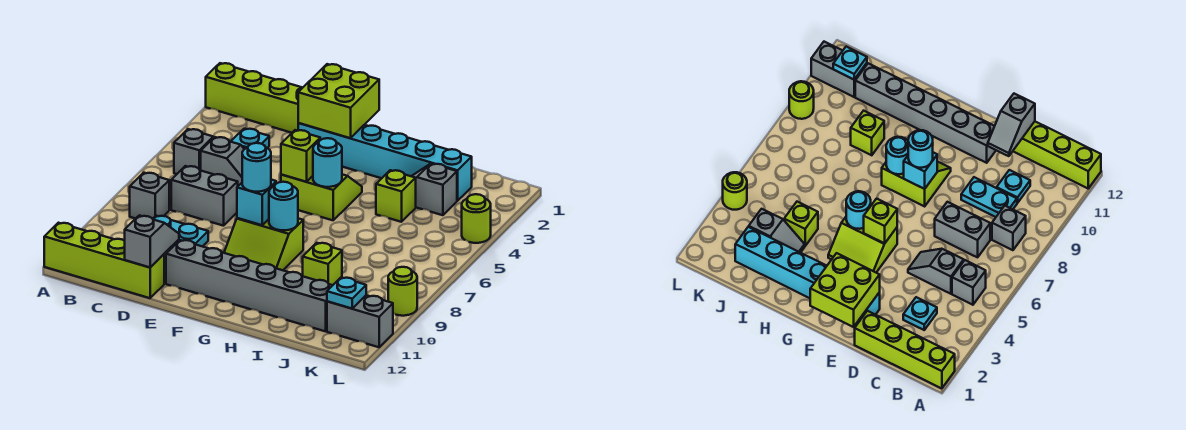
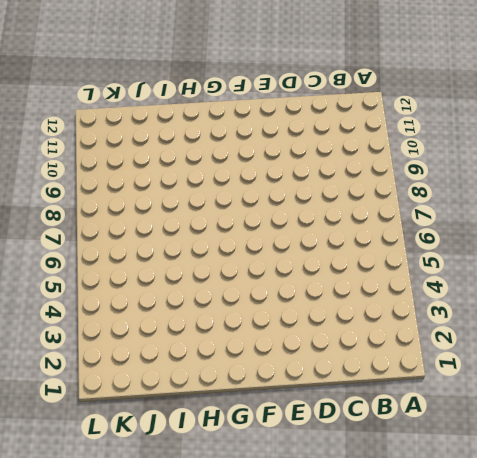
none -> lime 1x4 brick [206,63,302,133]
none -> lime 1x4 brick [44,223,164,298]
none -> grey 1x1 brick [174,129,213,174]

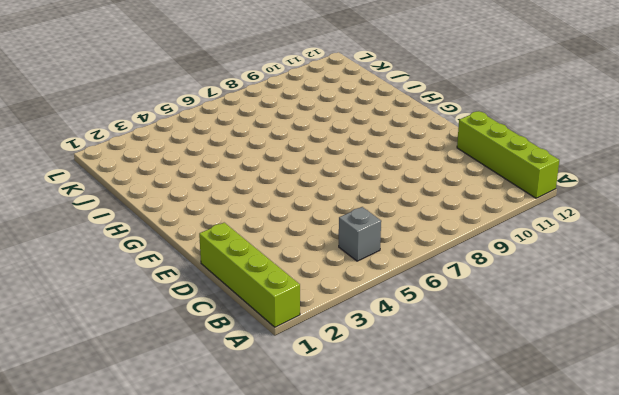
none -> grey 1x1 brick [130,173,169,219]
none -> cyan 1x1 plate [231,129,269,149]
none -> grey 1x2 slope [201,137,244,186]

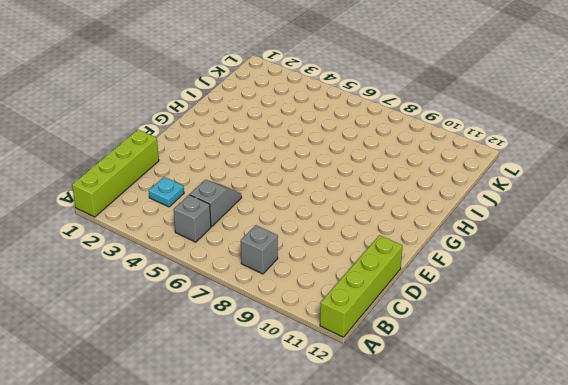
none -> grey 1x2 brick [171,166,238,226]
none -> cyan 1x2 plate [153,216,208,248]
none -> cyan 1x1 plate [997,170,1030,203]

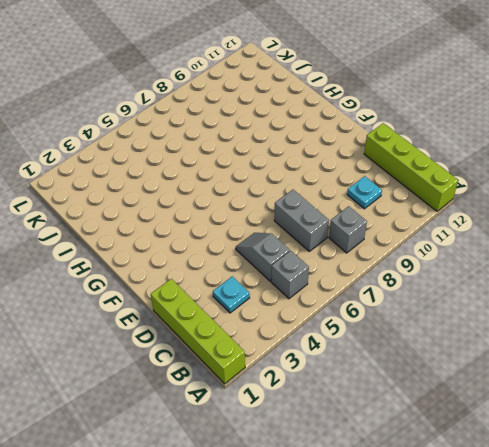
none -> cyan 1x2 plate [153,216,208,248]
none -> cyan 1x6 brick [298,123,472,201]
none -> grey 1x6 brick [166,240,333,331]

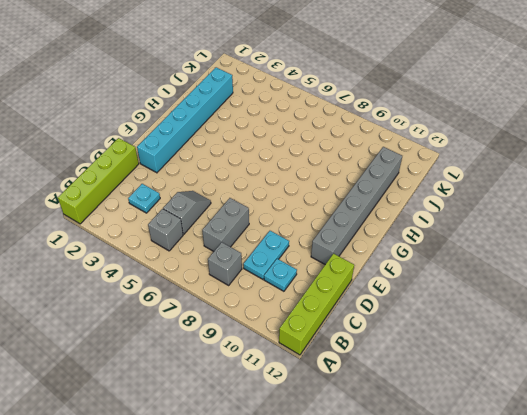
none -> lime 2x2 slope [281,174,362,220]
none -> lime 2x2 slope [224,218,303,270]
none -> grey 1x2 slope [412,164,457,215]

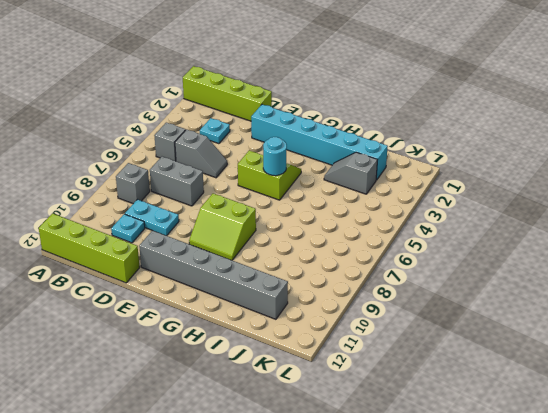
none -> lime 1x1 brick [376,170,416,222]
none -> lime 1x1 brick [303,243,342,285]
none -> grey 1x2 brick [327,295,393,347]

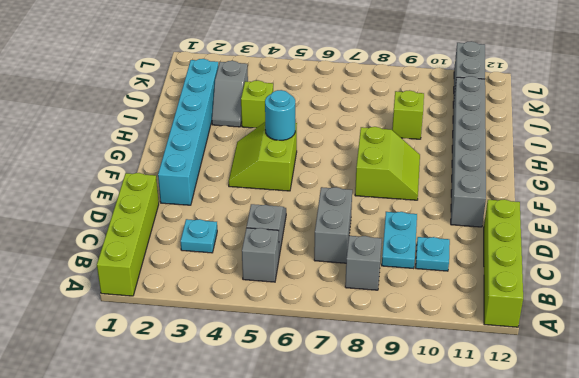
none -> lime 1x1 round brick [462,194,491,243]
none -> lime 1x1 round brick [388,267,417,316]
none -> grey 1x2 slope [125,215,179,267]

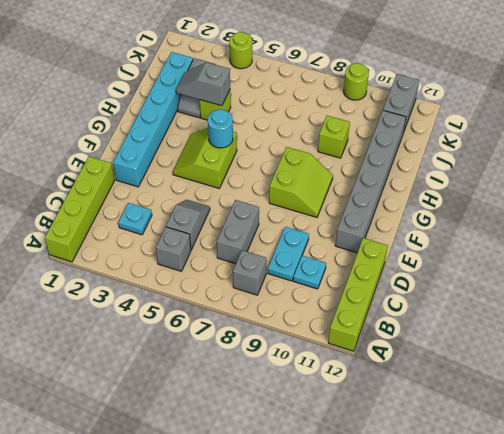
grey 1x2 slope [176,62,230,106] -> grey 1x2 slope moved to [125,215,179,267]
none -> lime 2x2 brick [298,64,379,138]
none -> lime 1x1 brick [281,130,320,182]
none -> cyan 1x1 brick [237,180,276,225]

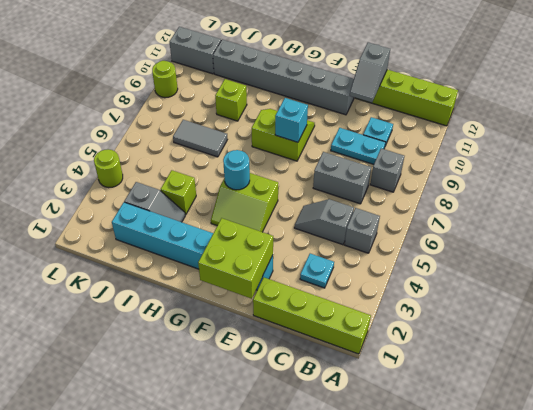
grey 1x2 tile [173,120,227,157] -> none
none -> lime 1x1 brick [281,130,320,182]
none -> cyan 1x1 round brick [269,182,298,230]
none -> cyan 1x1 plate [327,278,366,309]

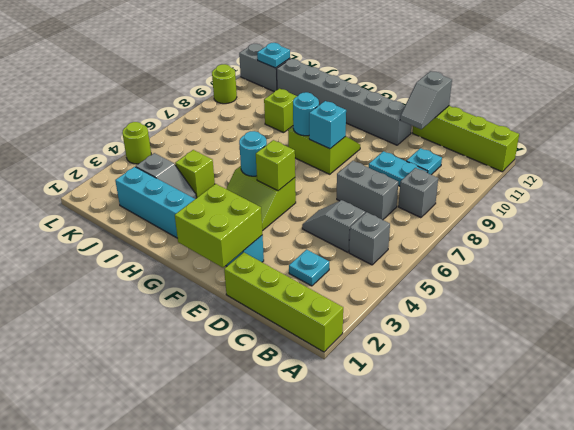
none -> cyan 1x1 round brick [242,143,271,192]

